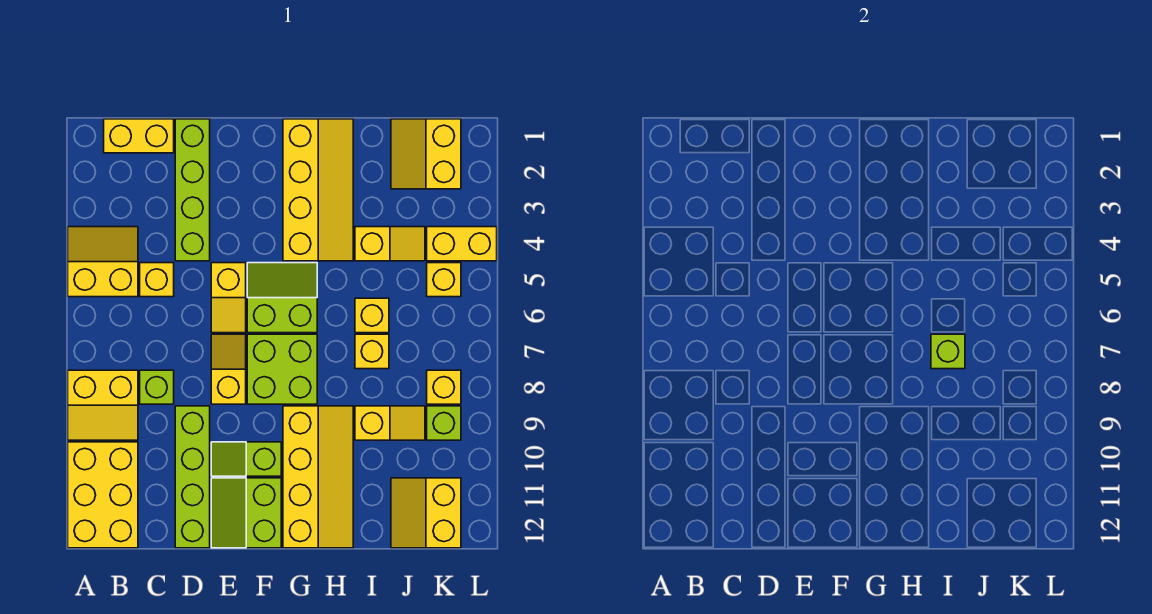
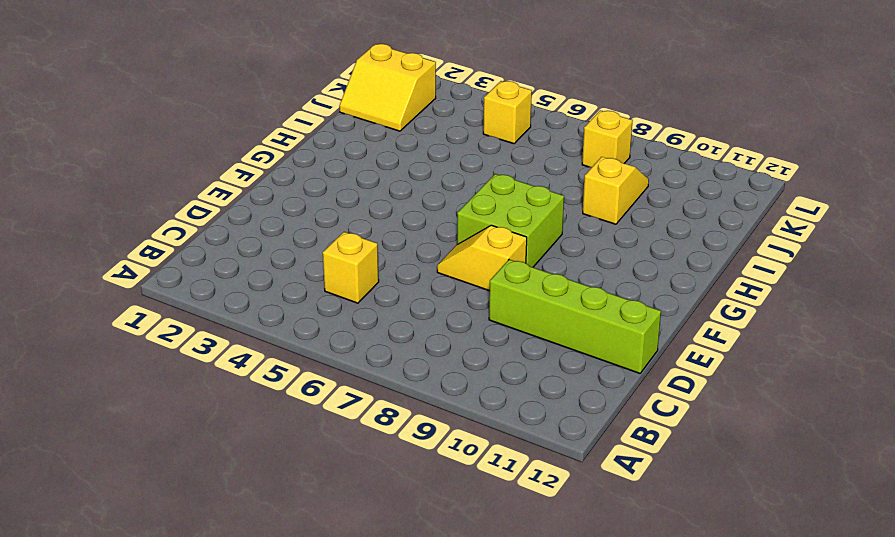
none -> yellow 2x2 slope [68,227,138,297]
none -> yellow 2x2 slope [68,370,138,440]
none -> yellow 2x3 brick [68,442,138,548]

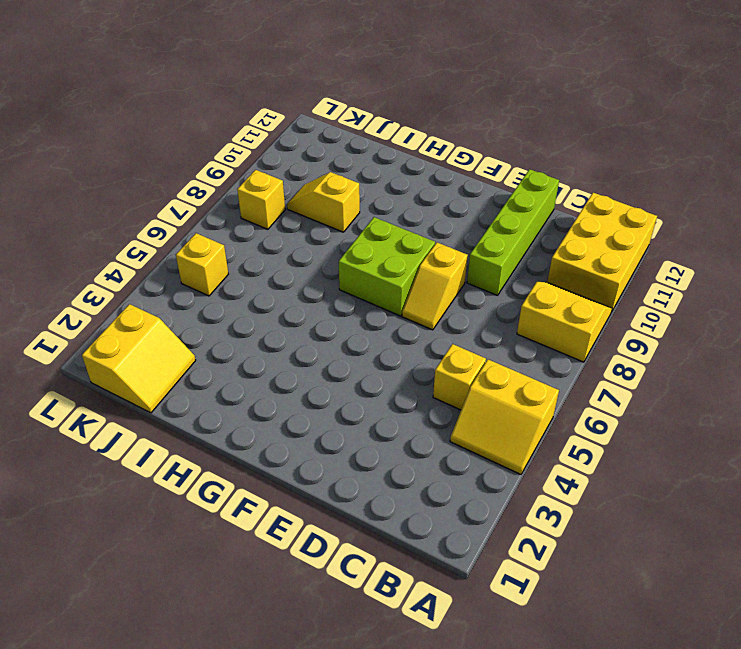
none -> yellow 1x2 brick [104,119,174,153]
none -> lime 1x1 brick [140,370,174,404]
none -> lime 1x4 brick [175,119,210,261]

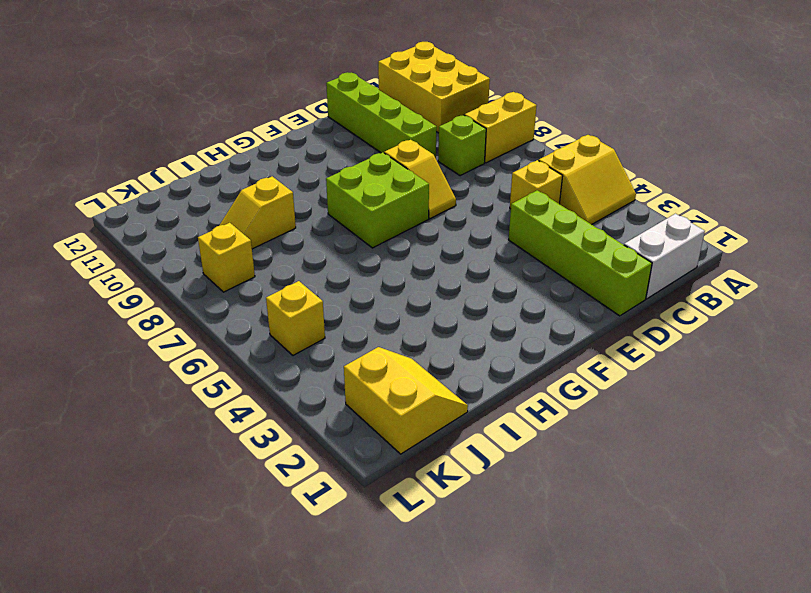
white 1x2 brick [624,214,705,299] -> yellow 1x2 brick [104,119,174,153]
none -> yellow 1x2 slope [211,263,246,333]
none -> lime 1x2 slope [211,442,281,476]
none -> lime 2x2 slope [211,478,281,548]

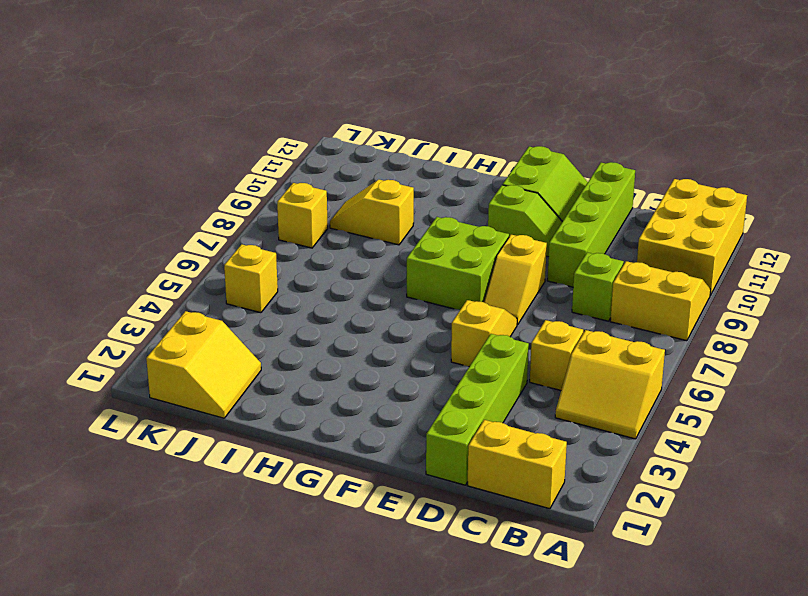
none -> lime 2x2 slope [247,263,317,333]
none -> yellow 2x4 slope [283,119,353,261]
none -> yellow 2x4 slope [283,406,353,548]

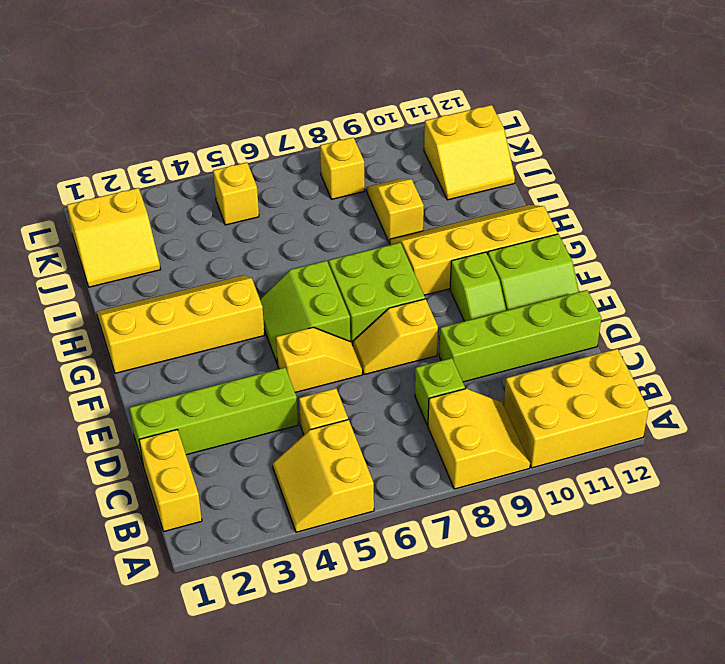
none -> yellow 1x2 slope [355,227,425,261]
none -> yellow 1x1 brick [355,298,389,333]
none -> yellow 1x1 brick [355,334,389,369]

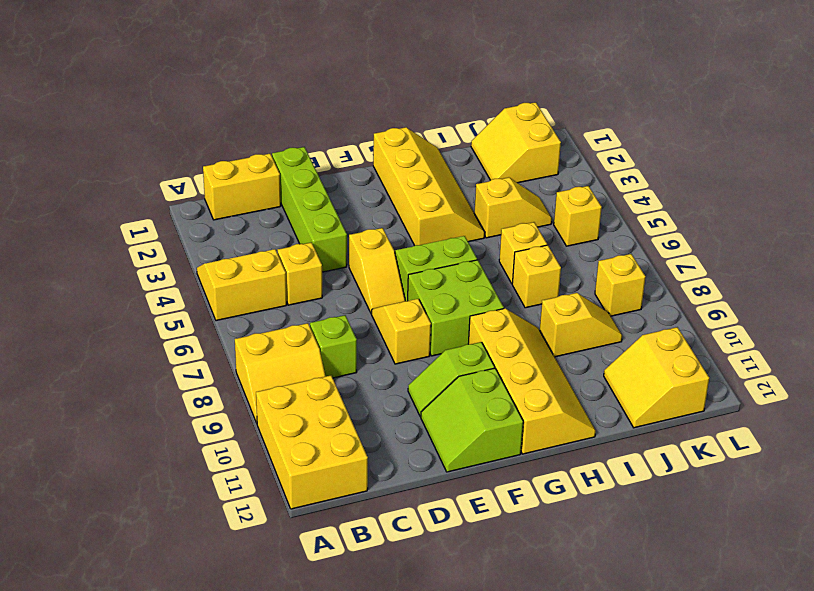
none -> lime 1x4 brick [175,406,210,548]
none -> yellow 1x2 brick [427,227,497,261]
none -> lime 1x1 brick [427,406,461,440]

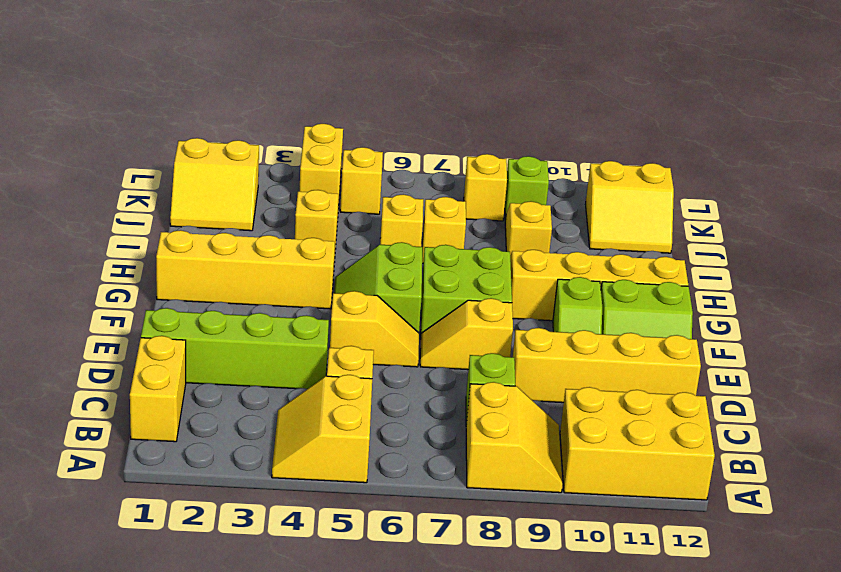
yellow 1x4 brick [513,328,701,403] -> lime 1x4 brick [175,406,210,548]
none -> lime 1x1 brick [931,334,965,369]

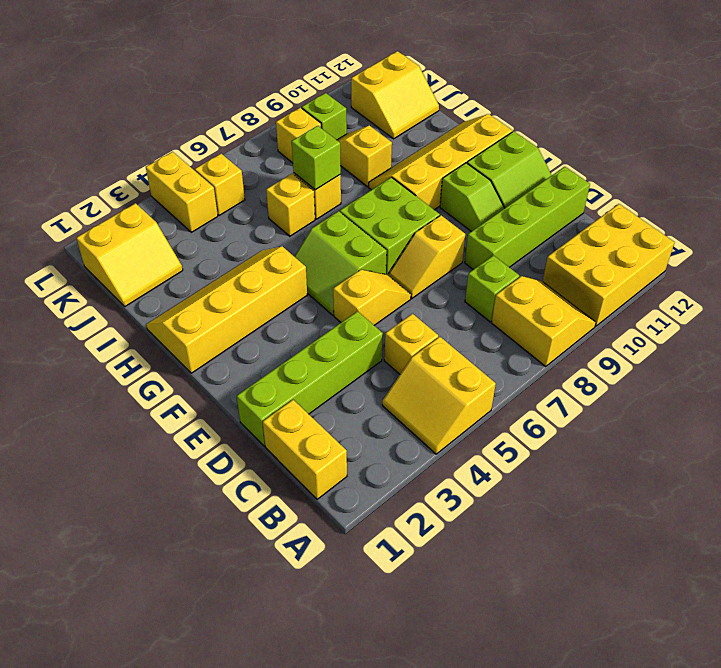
none -> yellow 1x2 slope [355,227,425,261]

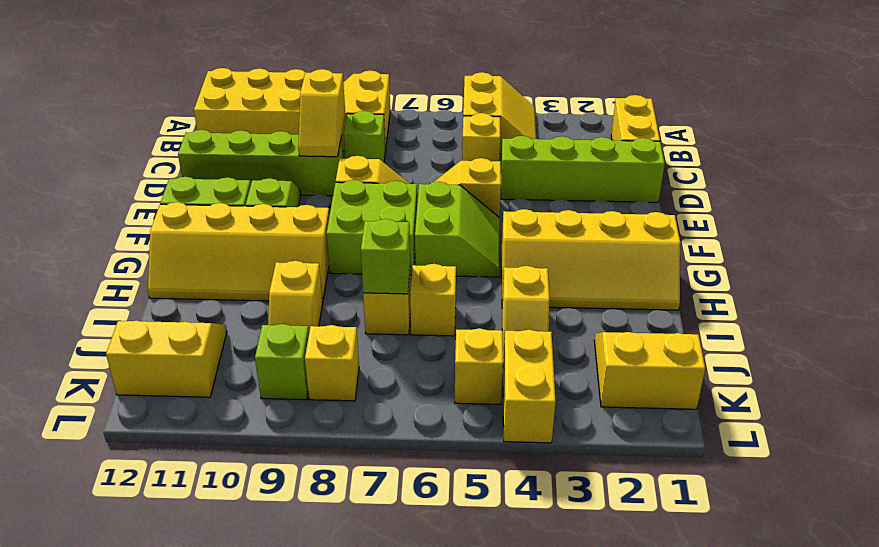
yellow 1x2 slope [298,69,345,157] -> none

